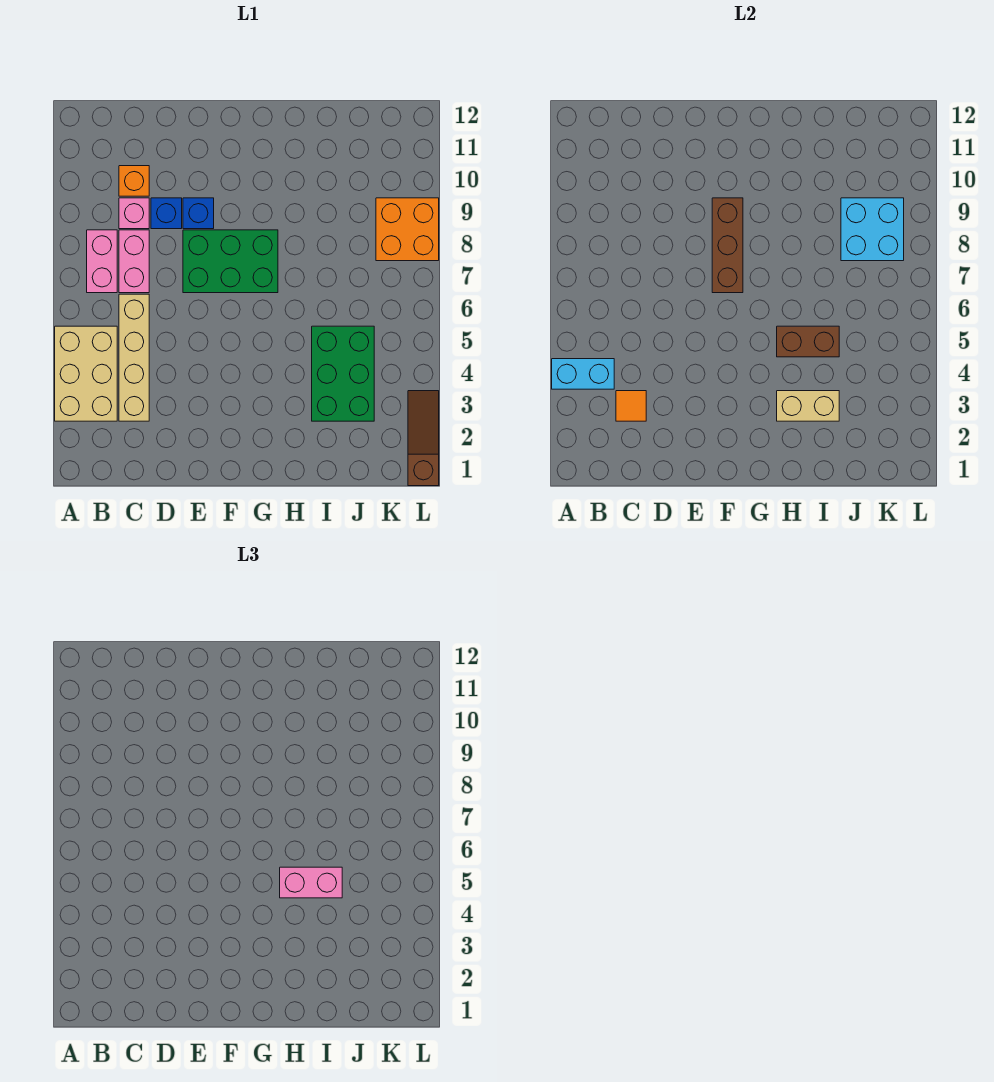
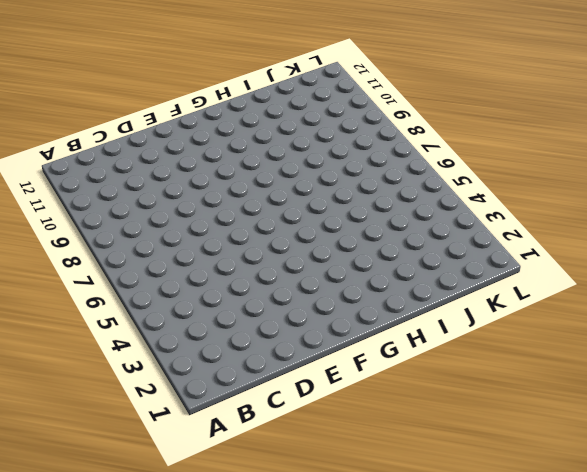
none -> tan 2x3 brick [55,326,117,421]
none -> pink 1x2 brick [87,230,117,293]
none -> tan 1x4 brick [119,294,149,421]

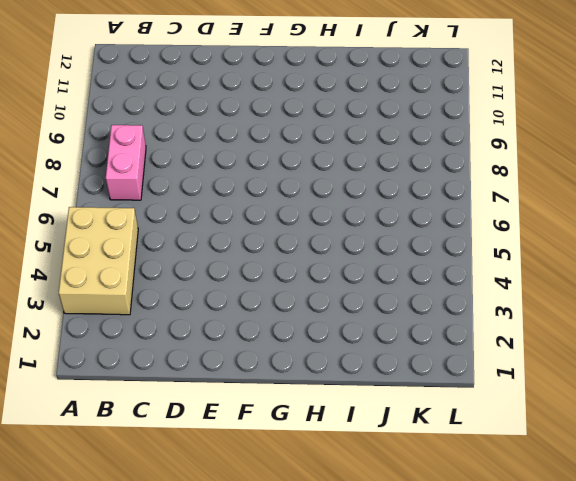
none -> tan 1x4 brick [119,294,149,421]
none -> pink 1x2 brick [119,230,149,293]
none -> pink 1x1 brick [119,198,149,229]

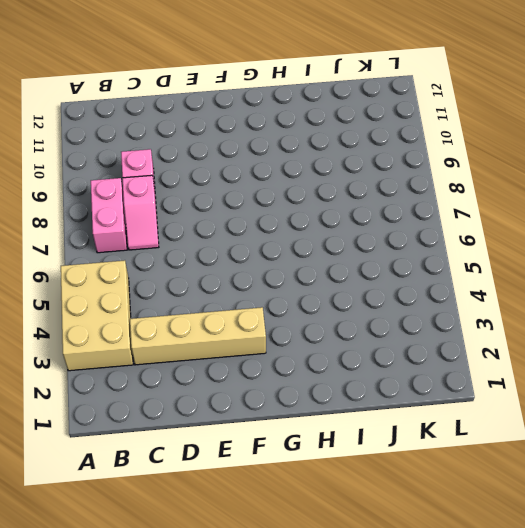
tan 1x4 brick [130,307,266,365] -> tan 1x4 brick turned to [119,294,149,421]
pink 1x2 slope [123,175,159,250] -> pink 1x2 brick [119,230,149,293]
none -> orange 1x1 brick [119,166,149,196]
none -> blue 1x1 brick [151,198,182,229]
none -> green 2x3 brick [183,230,278,293]

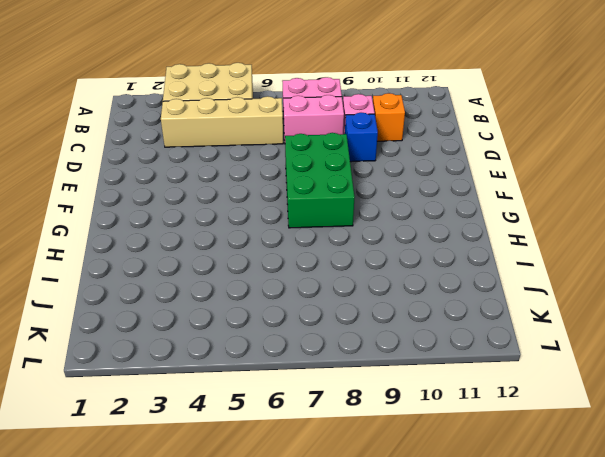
none -> blue 1x1 brick [183,198,214,229]
none -> green 2x3 brick [312,326,374,421]
none -> orange 2x2 brick [376,198,439,261]

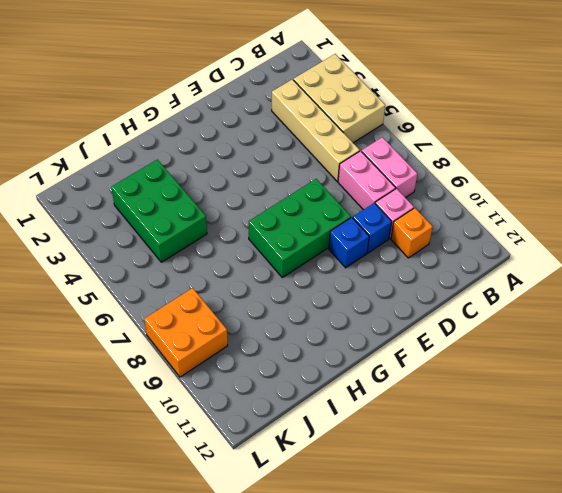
none -> brown 1x3 slope [408,391,439,486]
none -> cyan 1x2 brick [552,359,614,389]
none -> orange 1x1 tile [616,391,646,421]

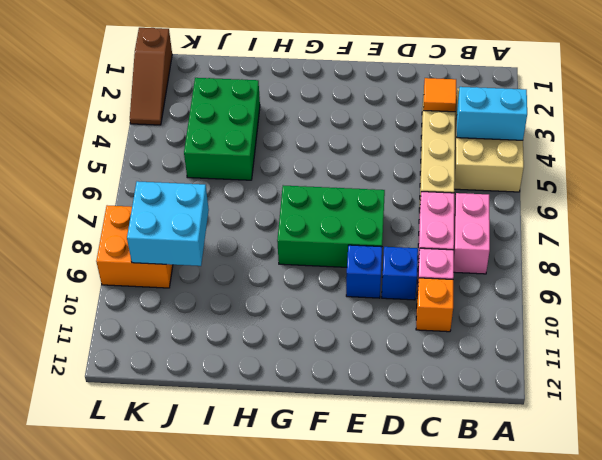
none -> brown 1x3 brick [712,198,743,293]
none -> tan 1x2 brick [777,391,839,421]
none -> brown 1x2 brick [777,326,839,357]

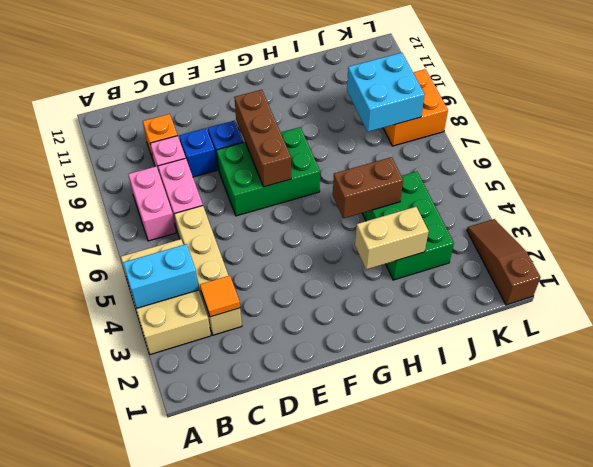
none -> pink 1x2 brick [280,867,342,898]

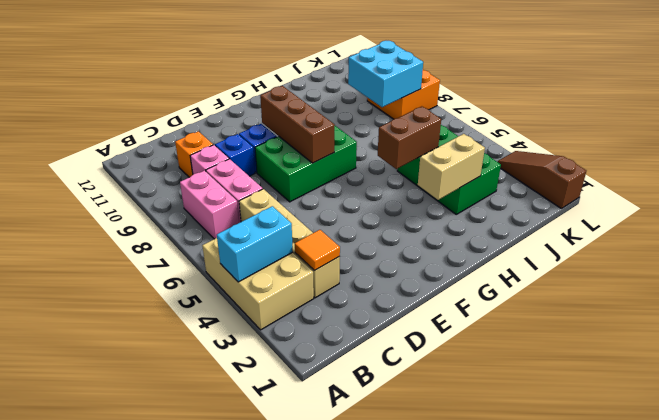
none -> pink 1x2 brick [280,867,342,898]

